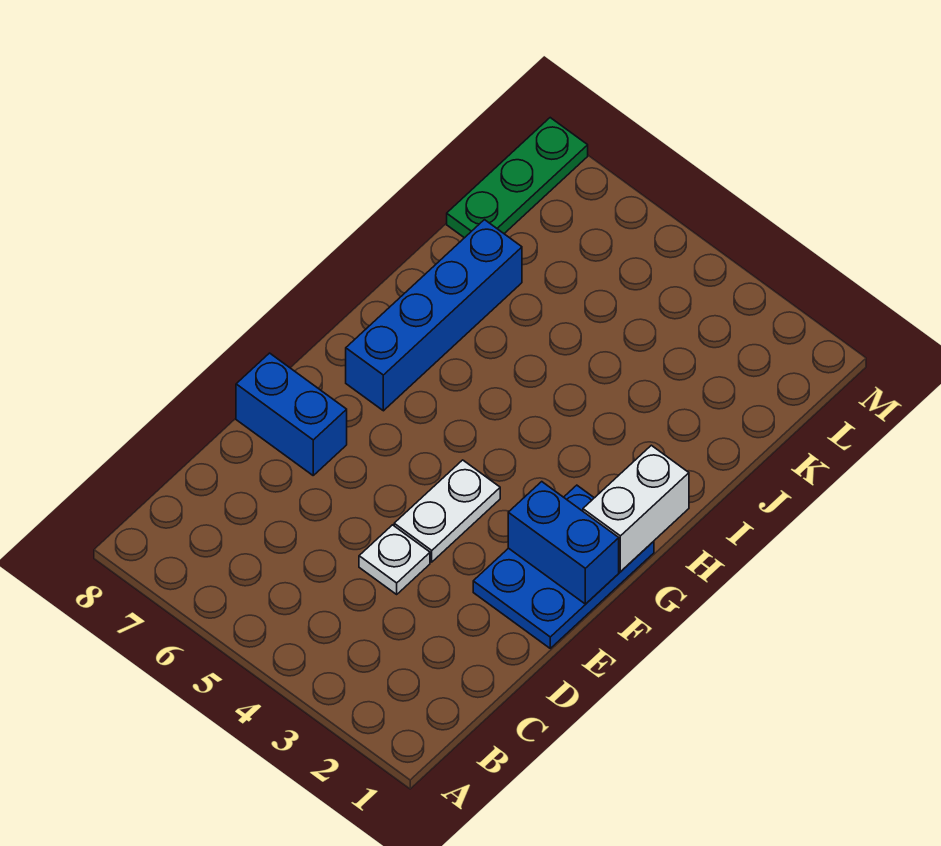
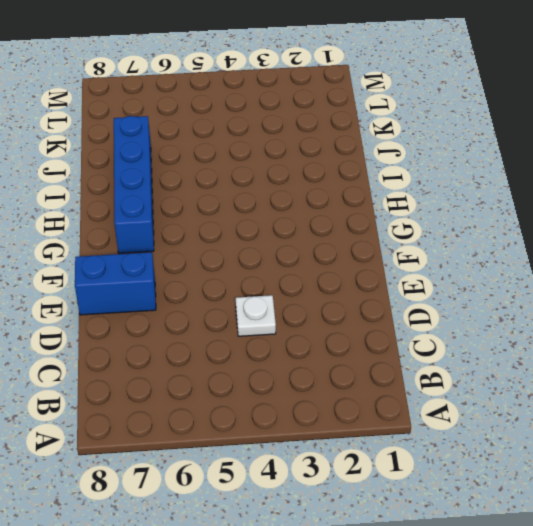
none -> blue 2x3 plate [473,485,654,648]
none -> white 1x2 plate [394,460,500,562]

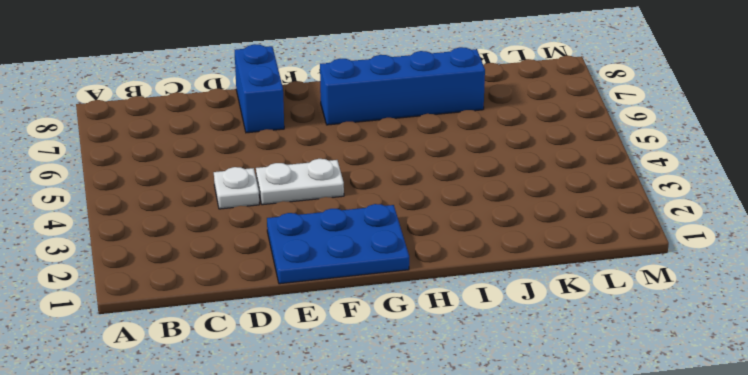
none -> green 1x3 plate [447,118,588,238]
none -> blue 1x2 brick [508,482,619,604]

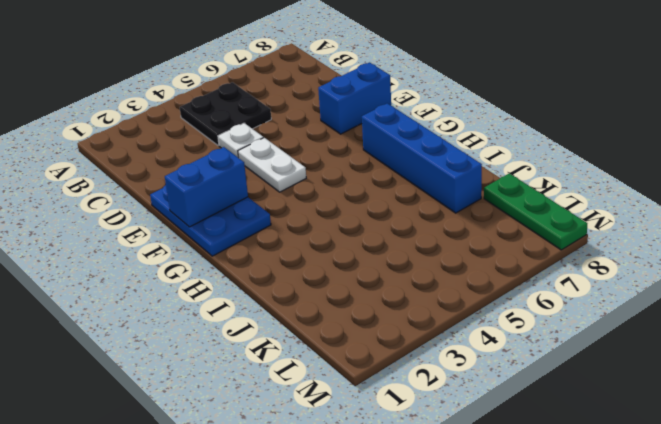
black 2x2 plate [180,82,271,146] -> none
none -> white 1x2 brick [583,445,689,571]

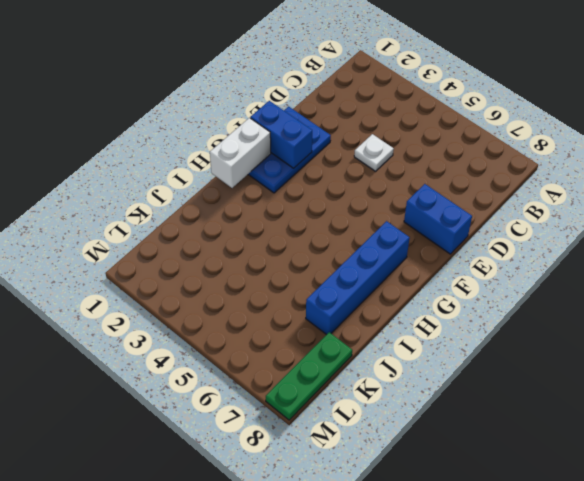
none -> white 1x2 plate [394,460,500,562]

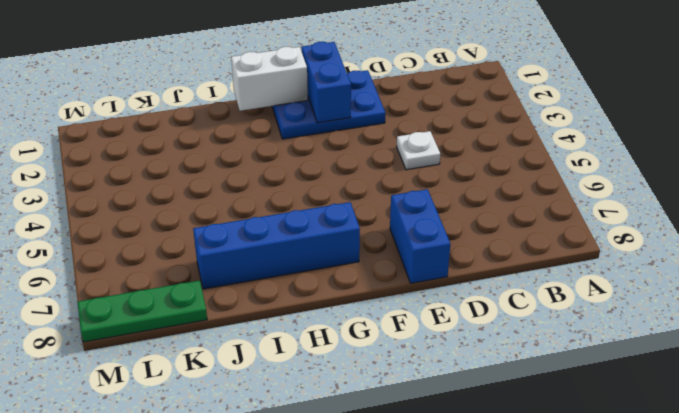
none -> white 1x2 plate [394,460,500,562]

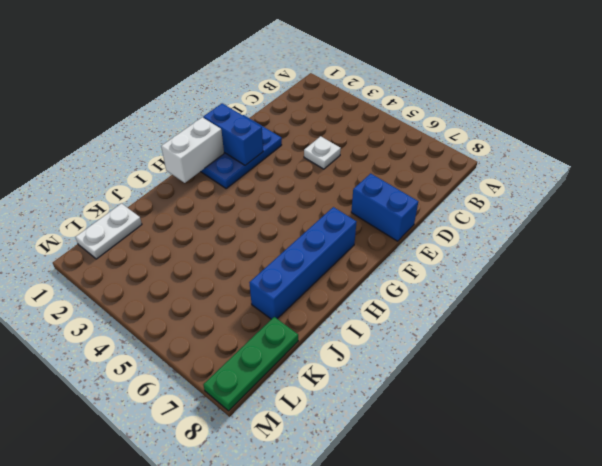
white 1x2 plate [75,204,142,259] -> white 1x2 plate moved to [394,460,500,562]

